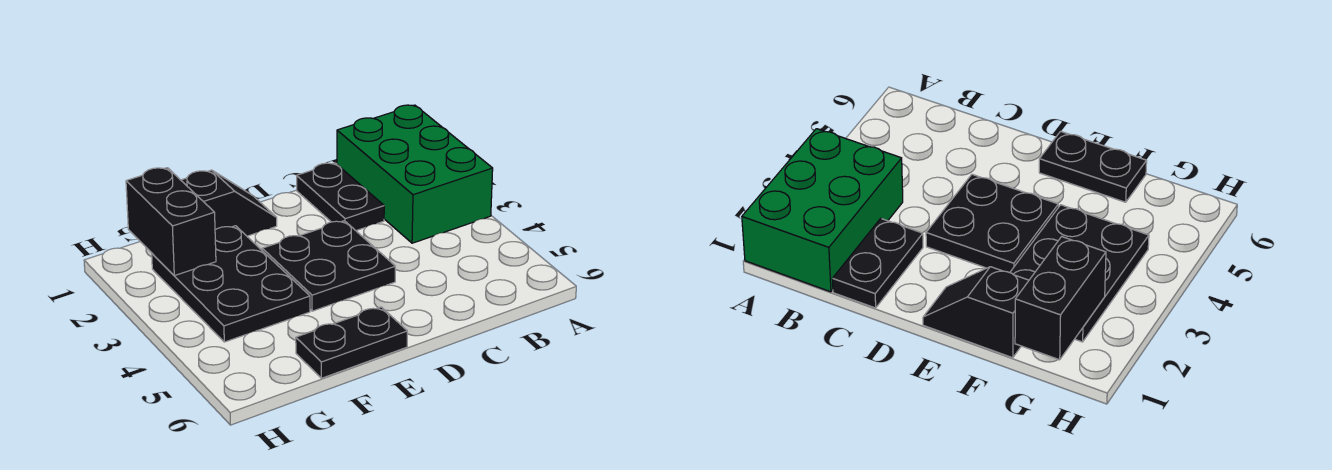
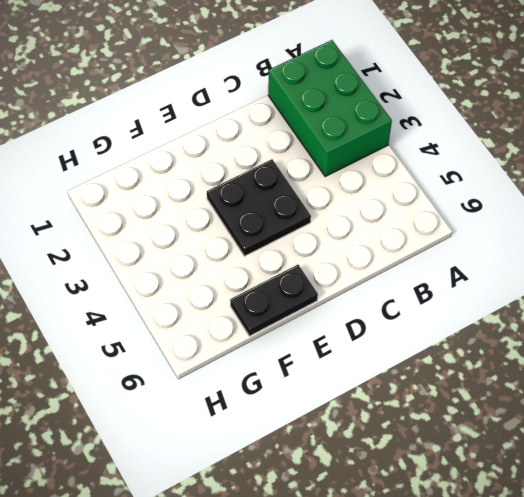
none -> black 1x2 plate [297,163,384,231]
none -> black 1x2 slope [181,170,277,236]

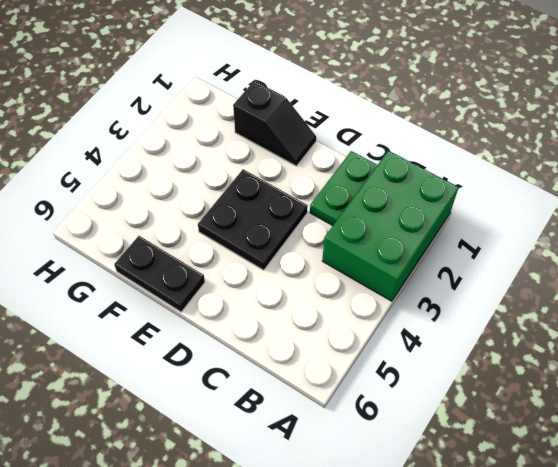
green 1x2 plate [310,151,377,225] -> black 1x2 plate [297,163,384,231]
none -> black 2x3 plate [152,226,310,342]
none -> black 1x2 brick [126,168,216,276]

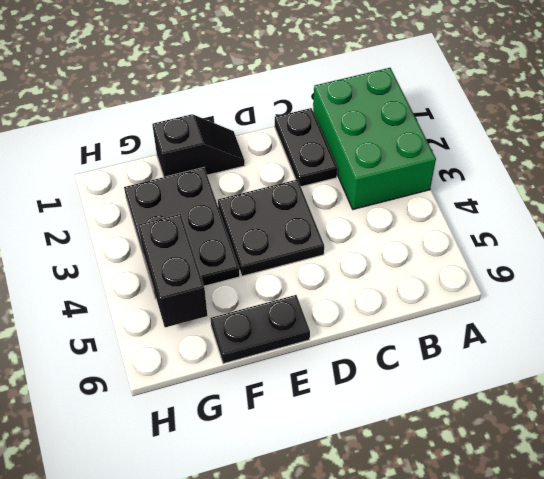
black 1x2 brick [138,214,207,327] -> black 1x2 brick moved to [126,168,216,276]

